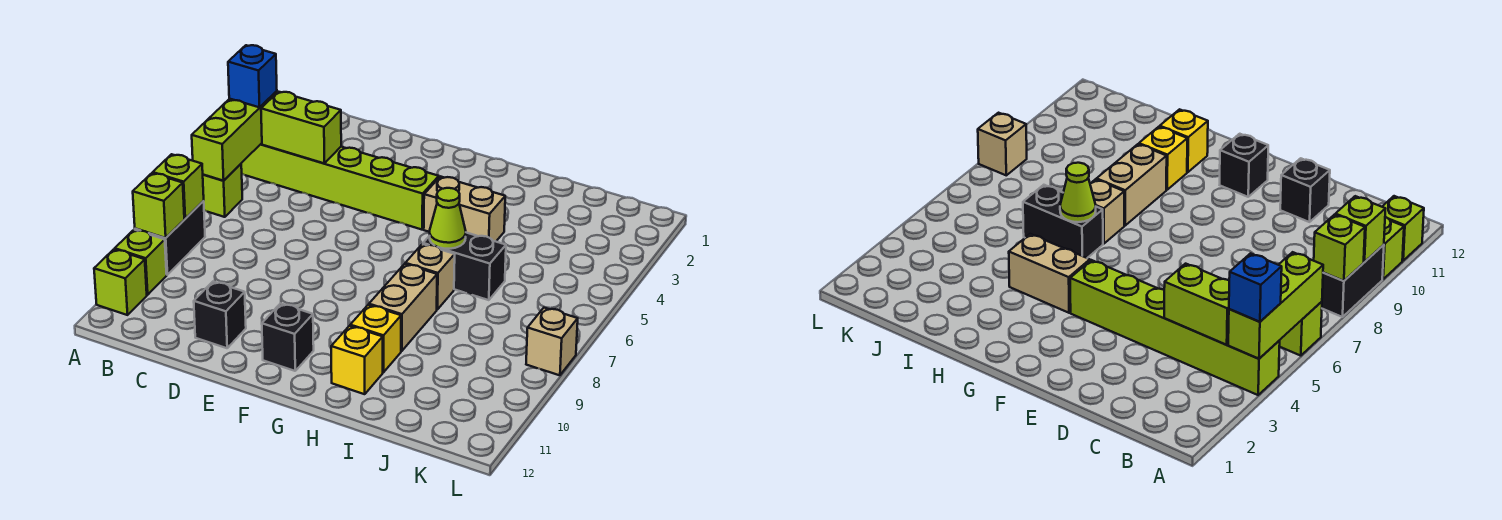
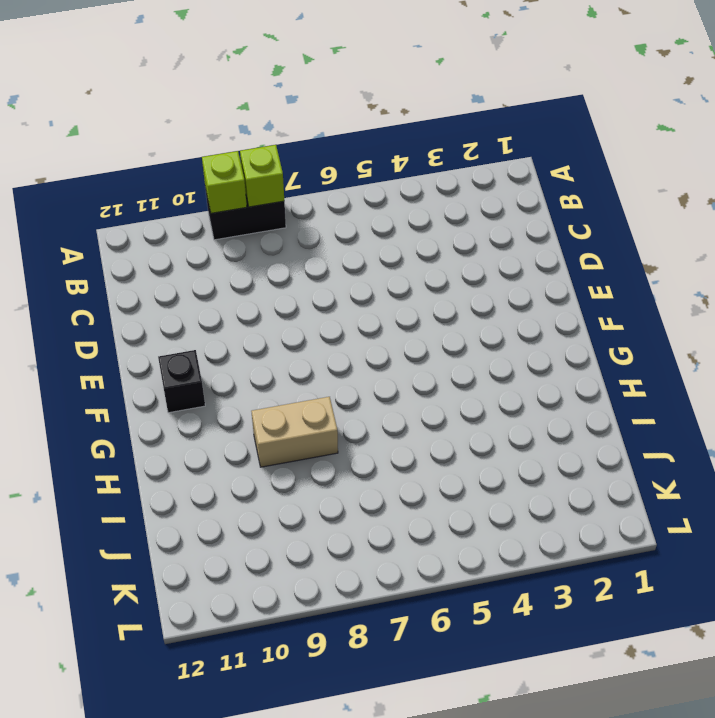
none -> lime 1x6 brick [241,143,439,230]
none -> lime 1x1 brick [203,164,242,217]
none -> lime 1x1 brick [115,230,167,295]

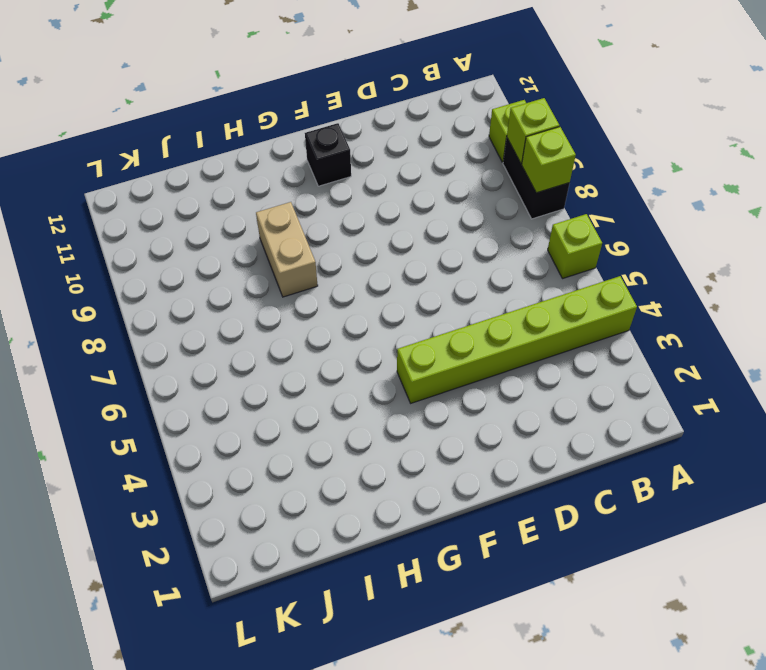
none -> lime 1x1 brick [94,249,147,315]
none -> black 1x1 brick [194,282,246,348]
none -> tan 1x2 brick [424,176,505,241]

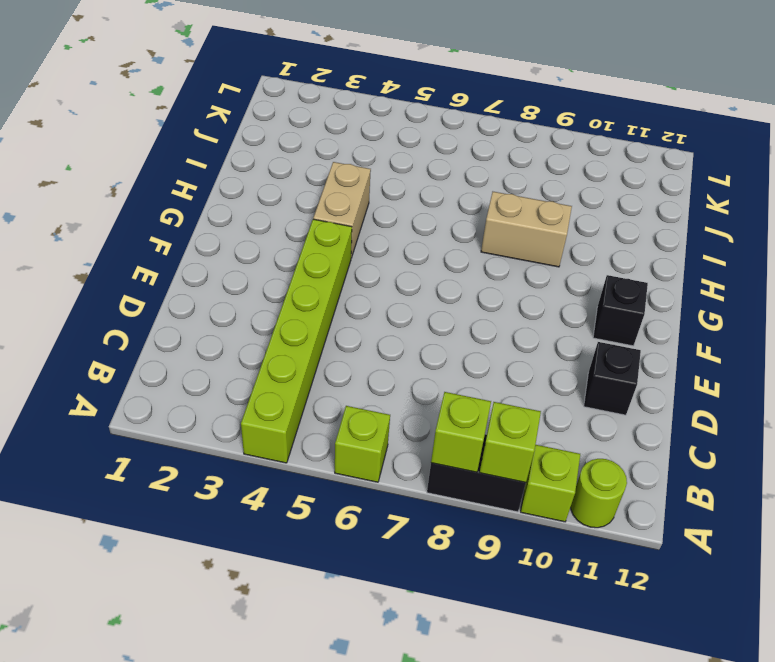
lime 1x1 round brick [571,459,627,528] -> lime 1x1 brick [94,249,147,315]
none -> black 1x2 brick [423,233,506,300]
none -> tan 1x1 brick [405,244,455,309]
none -> yellow 1x1 brick [350,305,401,372]

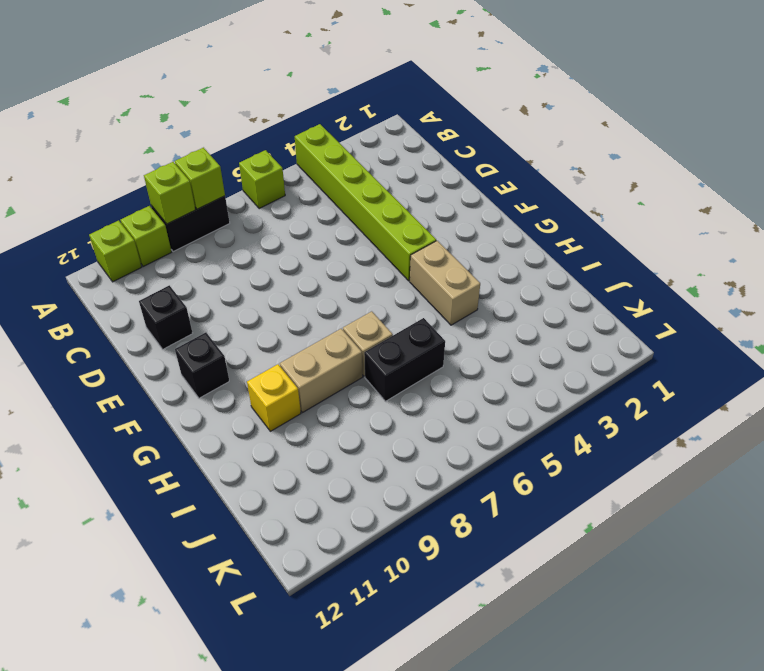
black 1x2 brick [364,318,445,401] -> black 1x2 brick turned to [423,233,506,300]
none -> yellow 1x1 brick [331,326,383,394]
none -> tan 1x1 brick [526,308,578,375]
none -> lime 1x3 brick [192,91,277,181]

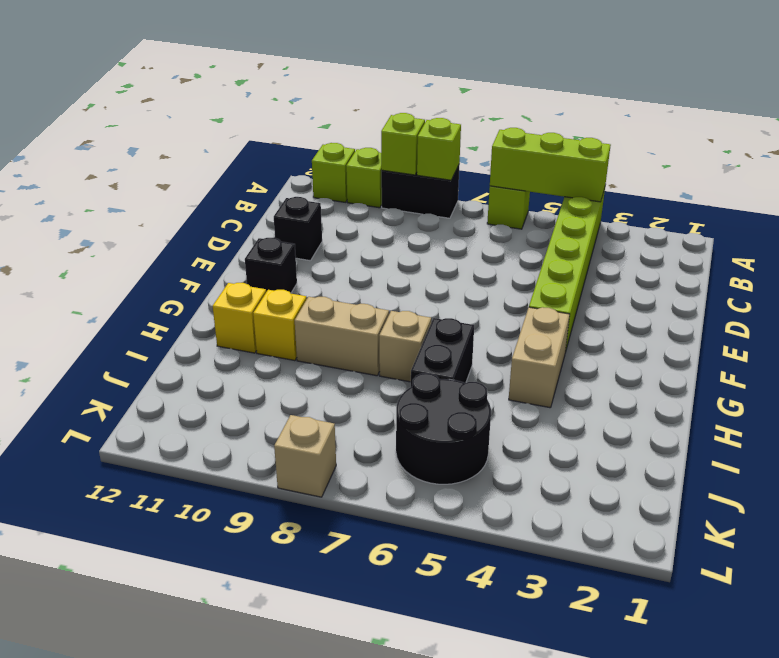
black 2x2 round brick [396,373,491,484] -> none
none -> lime 1x2 brick [261,92,341,163]
none -> lime 1x1 cone [430,188,466,249]
none -> blue 1x1 brick [228,45,277,107]

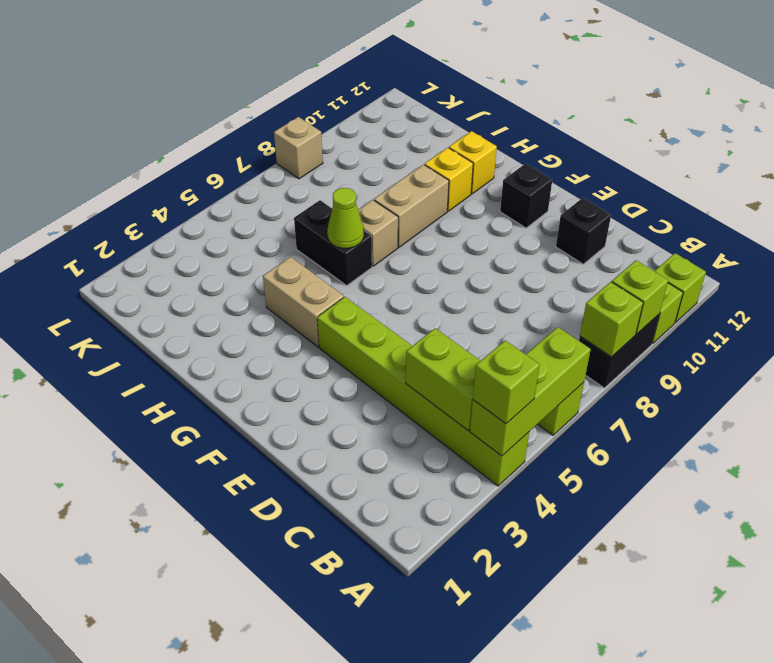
lime 1x1 brick [473,340,540,424] -> blue 1x1 brick [228,45,277,107]

